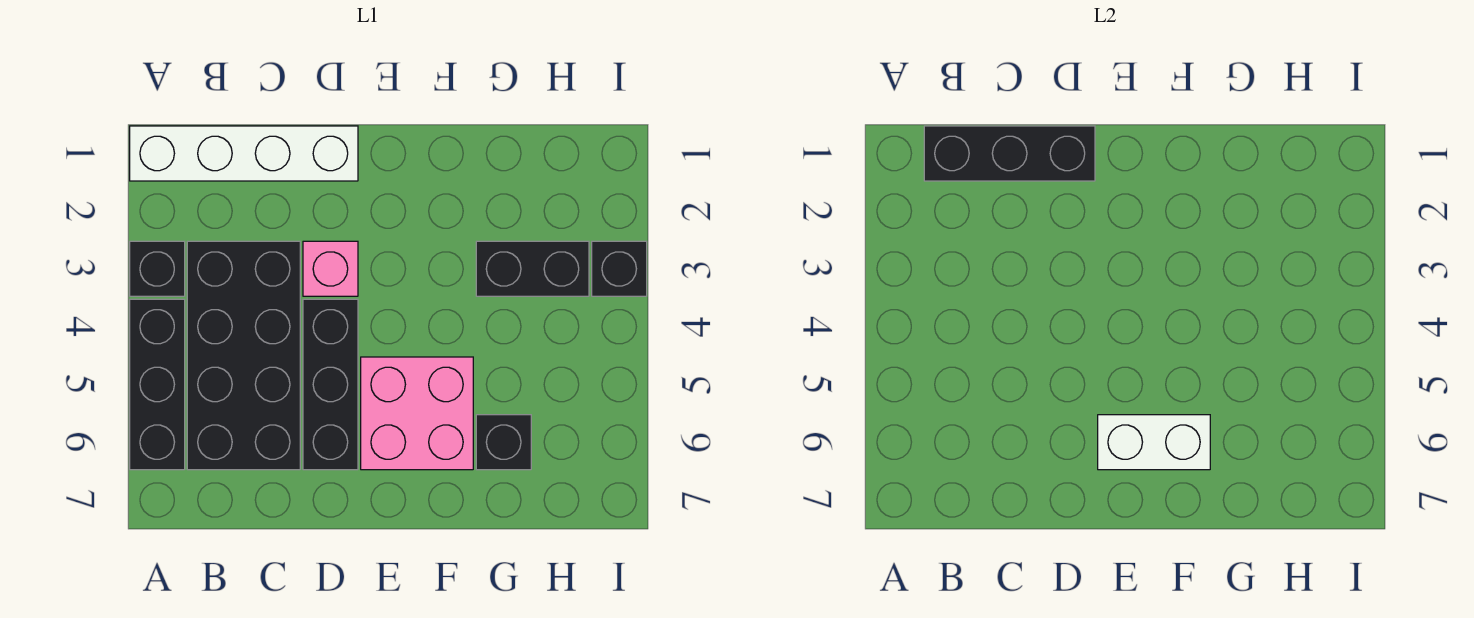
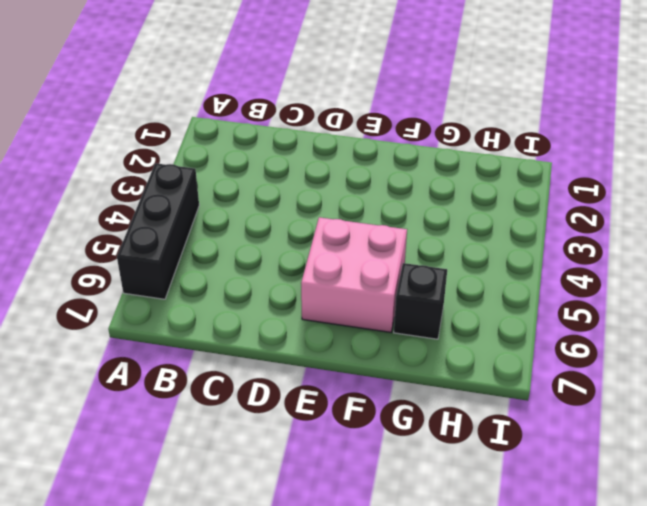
none -> white 1x4 brick [130,126,358,181]
none -> black 1x1 brick [130,241,185,296]
none -> black 2x4 brick [187,241,300,470]

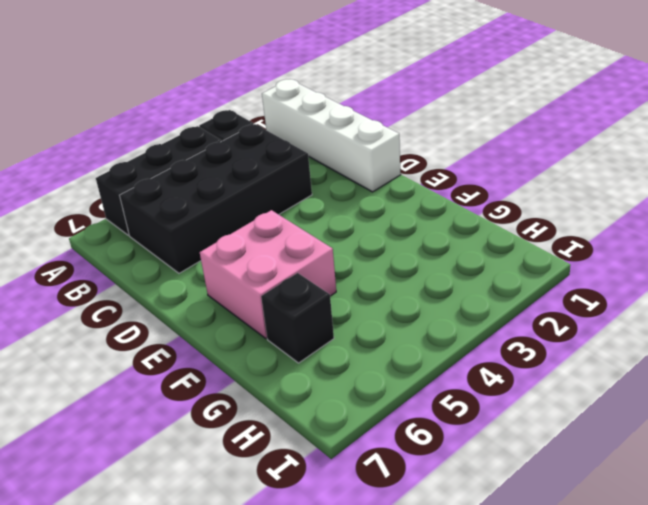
none -> pink 1x1 brick [303,241,358,296]
none -> black 1x3 brick [303,299,358,470]
none -> black 1x2 brick [476,241,589,296]

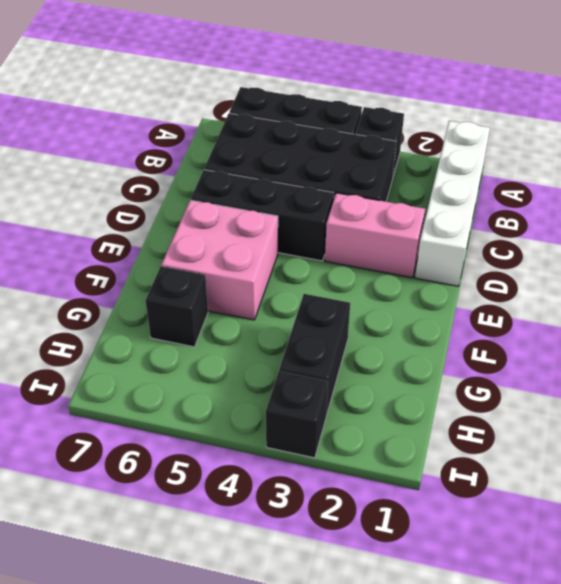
pink 1x2 brick [325,193,425,278] -> pink 1x1 brick [303,241,358,296]
none -> black 1x3 brick [924,126,1095,181]
none -> white 1x2 brick [1098,415,1210,470]

